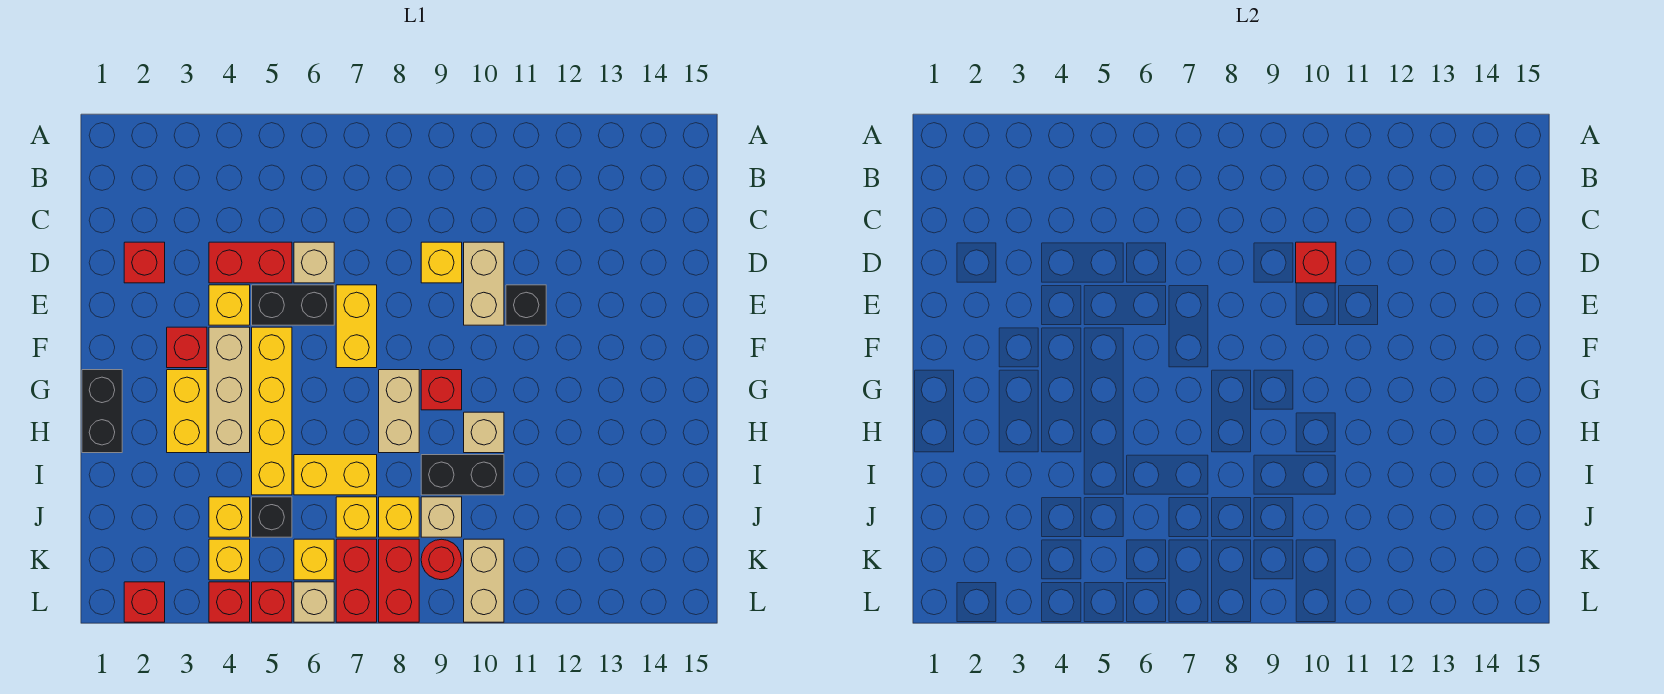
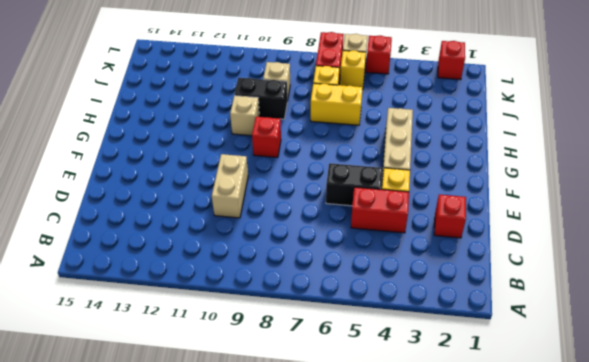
none -> tan 1x1 brick [294,242,334,283]
none -> yellow 1x1 brick [421,242,462,283]
none -> yellow 1x2 brick [336,285,377,368]
none -> black 1x1 brick [506,285,546,325]

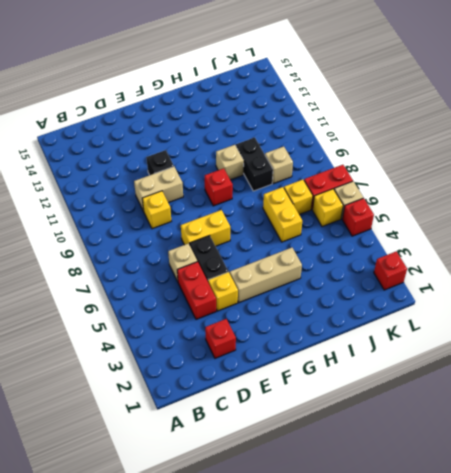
none -> red 1x1 brick [167,327,207,368]
none -> yellow 1x4 brick [252,327,292,495]
none -> black 1x2 brick [82,370,122,453]
none -> yellow 1x2 brick [167,370,207,453]

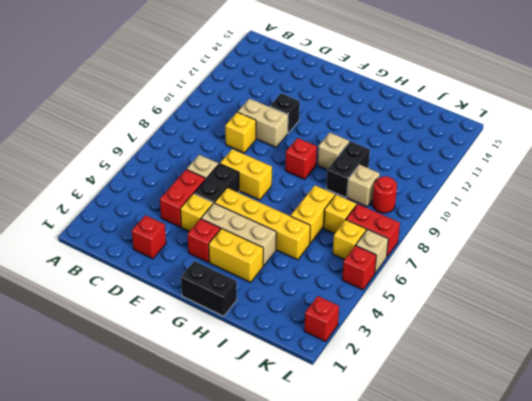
none -> tan 1x2 brick [379,370,419,453]
none -> yellow 1x1 brick [209,497,250,537]
none -> black 1x1 brick [252,497,292,537]
none -> yellow 1x1 brick [379,497,419,537]

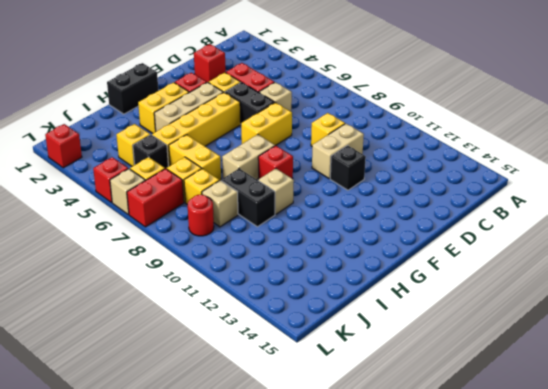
none -> yellow 1x1 brick [209,539,250,580]
none -> red 1x2 brick [379,539,419,622]
none -> tan 1x2 brick [464,539,504,622]
none -> red 1x1 brick [209,582,250,622]

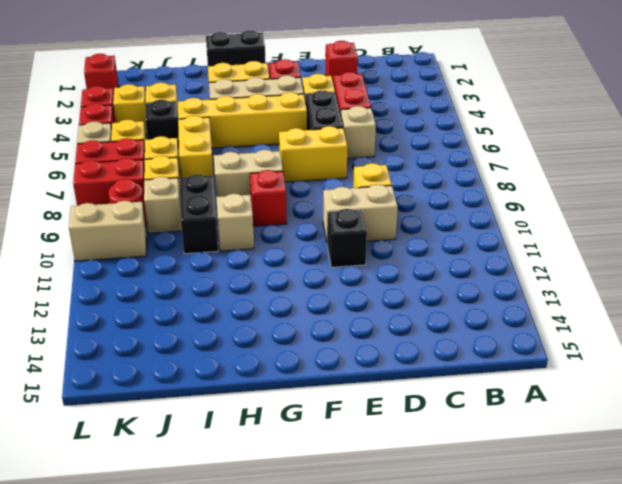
none -> red 1x1 brick [1296,242,1336,283]

